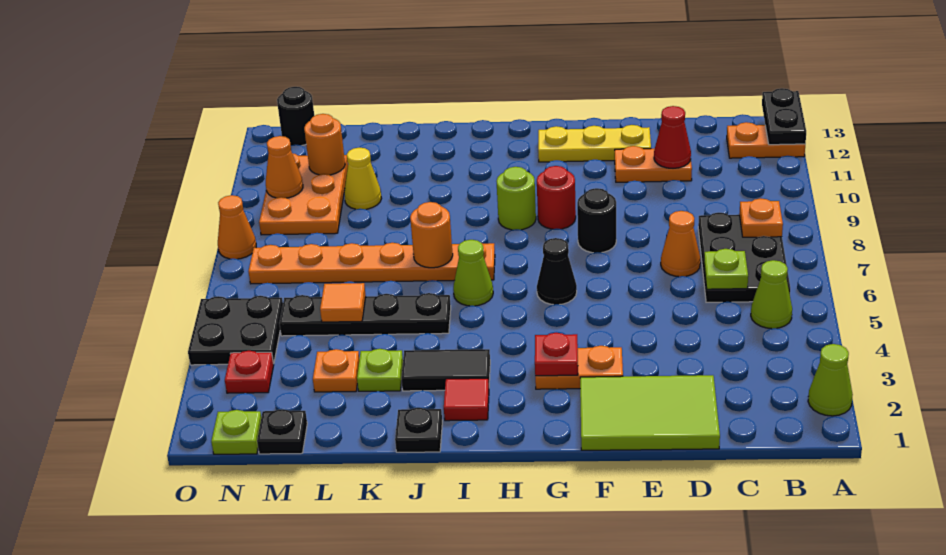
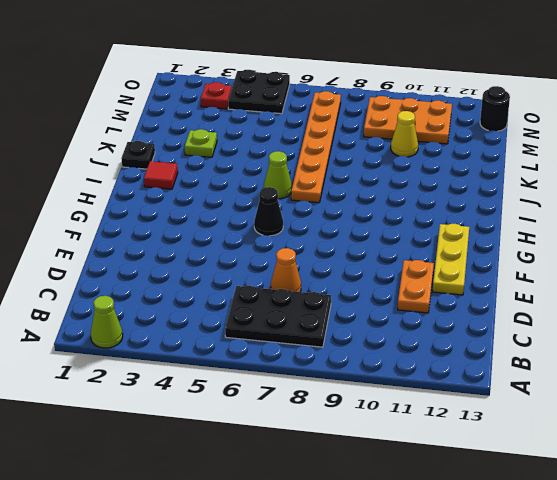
none -> orange 1x2 plate [727,122,805,158]
none -> lime 1x1 cone [751,260,792,329]
none -> lime 2x3 tile [580,375,720,450]
none -> orange 1x2 plate [535,346,623,389]

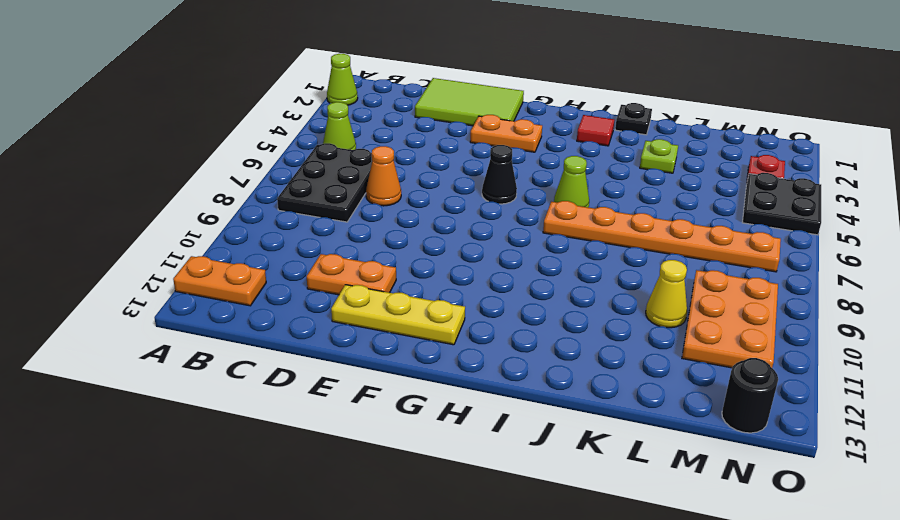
none -> black 1x1 round brick [577,188,616,253]
none -> red 1x1 round brick [537,166,576,229]
none -> lime 1x1 round brick [497,167,536,230]
none -> black 1x2 tile [401,349,490,391]

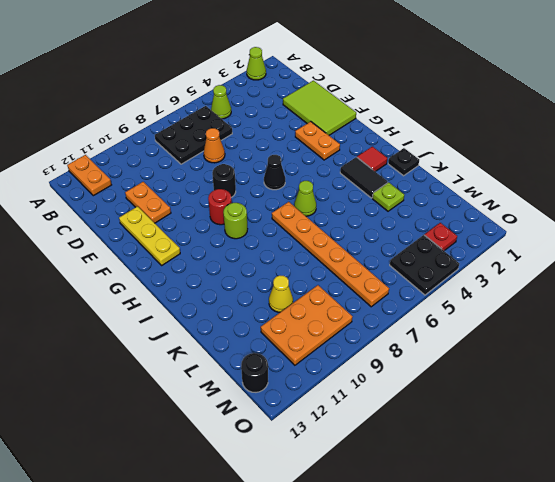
none -> black 1x4 plate [279,293,451,336]
none -> orange 1x1 plate [313,349,359,392]
none -> black 1x1 plate [257,409,307,454]
none -> lime 1x1 plate [211,410,261,454]

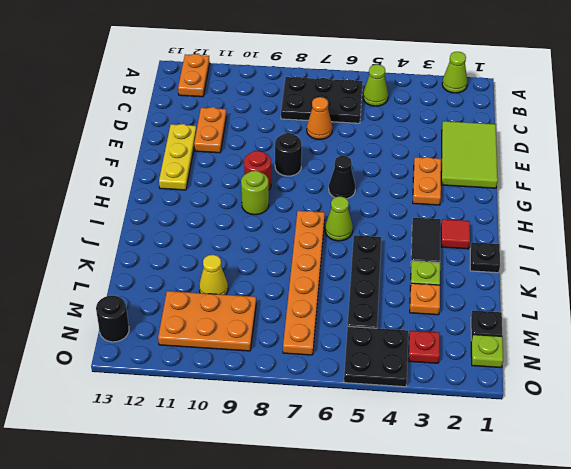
none -> orange 1x1 cone [218,195,256,259]
none -> black 1x2 plate [762,88,806,145]
none -> orange 1x1 plate [739,198,783,237]
none -> lime 1x1 plate [704,249,748,289]

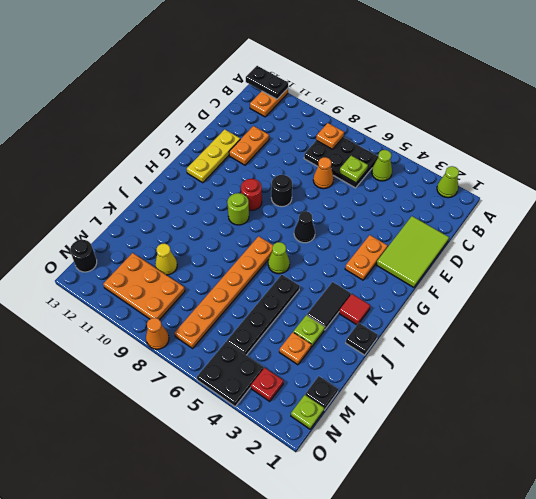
none -> red 1x1 cone [654,106,691,168]
none -> red 1x1 plate [535,333,578,376]
none -> orange 1x1 round brick [410,202,453,268]
none -> orange 1x1 tile [320,283,366,322]

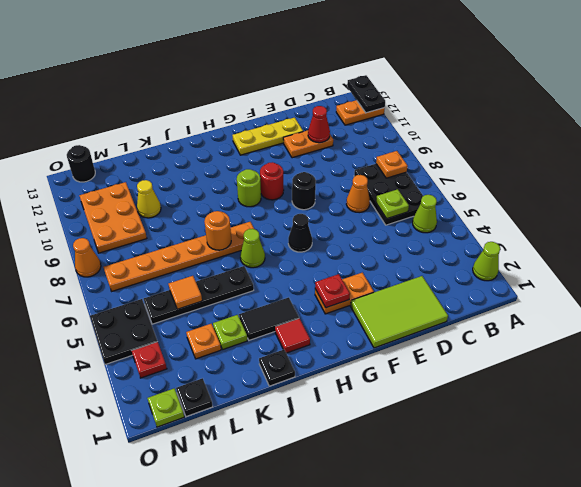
none -> orange 1x1 round brick [304,114,345,175]
none -> orange 1x1 cone [266,136,303,198]

